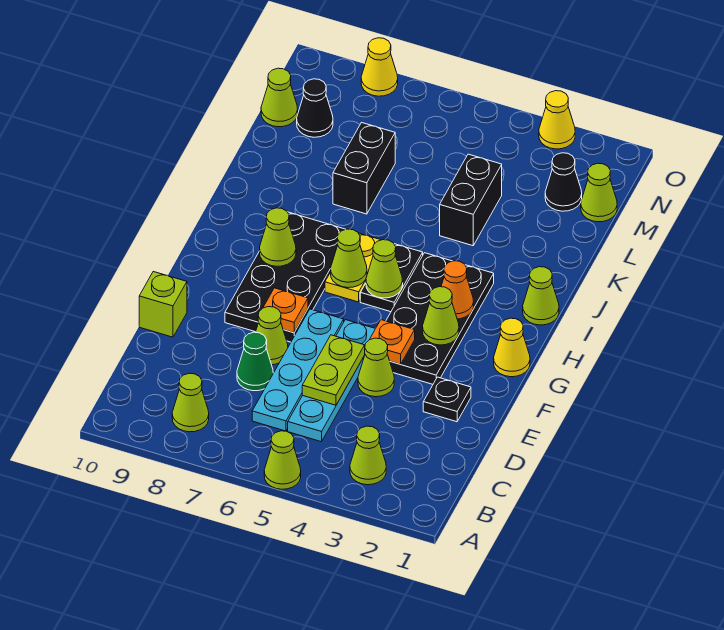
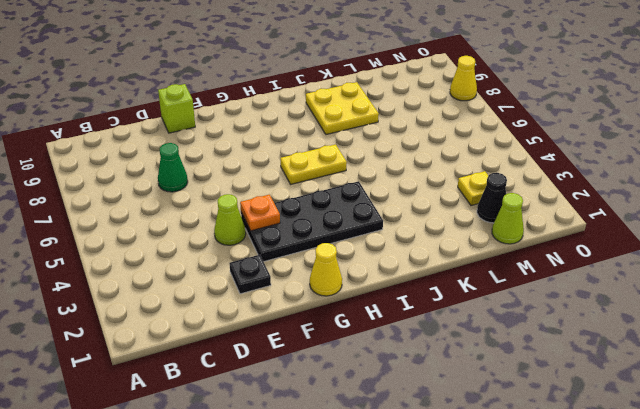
yellow 2x2 plate [306,82,379,135] -> none
yellow 1x1 plate [458,171,488,206] -> none
none -> lime 1x1 cone [264,431,301,489]
none -> lime 1x1 cone [350,426,386,485]
none -> lime 1x1 cone [172,373,209,432]
none -> cyan 1x4 plate [288,320,376,442]

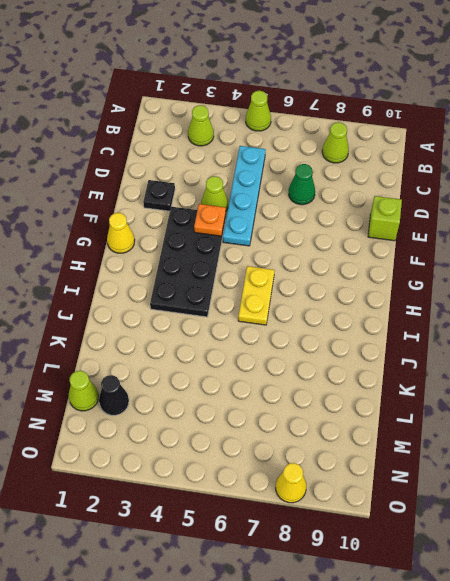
none -> cyan 1x4 plate [252,309,344,431]
none -> lime 1x1 cone [255,307,288,365]
none -> black 2x4 plate [225,212,346,342]
none -> black 1x2 plate [360,244,423,312]

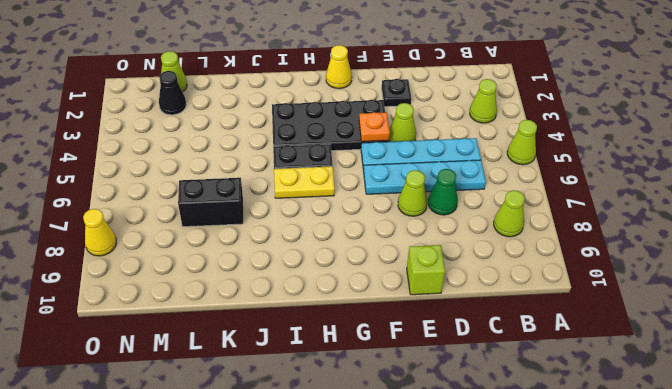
none -> black 2x4 plate [225,212,346,342]
none -> lime 1x1 cone [523,267,559,325]
none -> black 1x2 brick [440,154,502,246]
none -> black 1x1 cone [297,79,333,137]

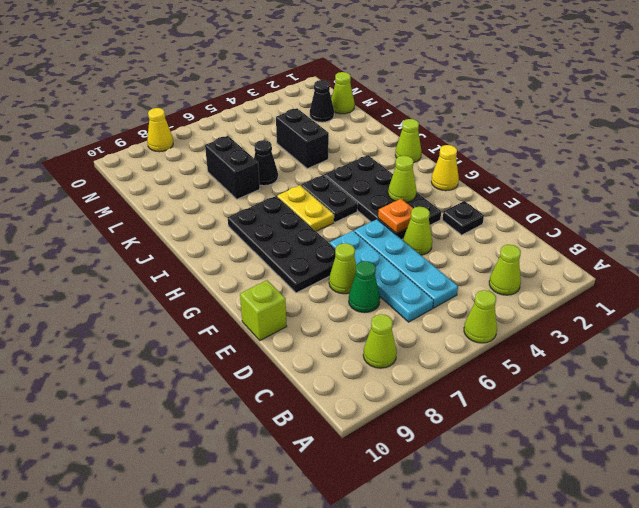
black 1x1 cone [254,140,278,186] -> black 1x1 cone moved to [297,79,333,137]
none -> lime 1x1 cone [261,68,298,127]
none -> yellow 1x1 cone [539,91,575,149]
none -> lime 1x2 plate [302,335,365,405]
none -> orange 1x1 plate [263,288,308,333]

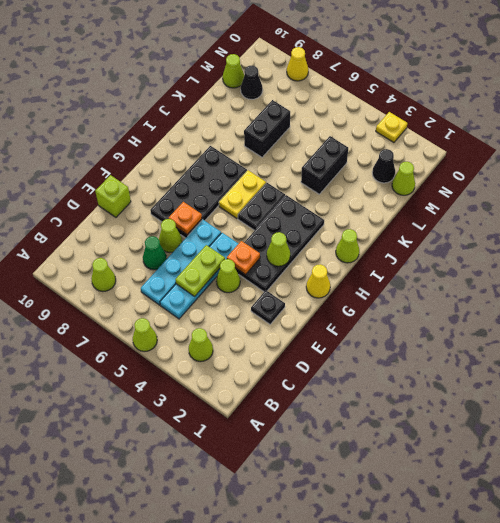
yellow 1x1 plate [376,112,407,143] -> yellow 1x1 cone [539,91,575,149]
none -> orange 1x1 cone [441,261,474,319]
none -> lime 1x1 cone [366,240,403,298]
none -> lime 1x1 cone [331,229,367,288]
none -> lime 1x1 cone [260,208,296,266]

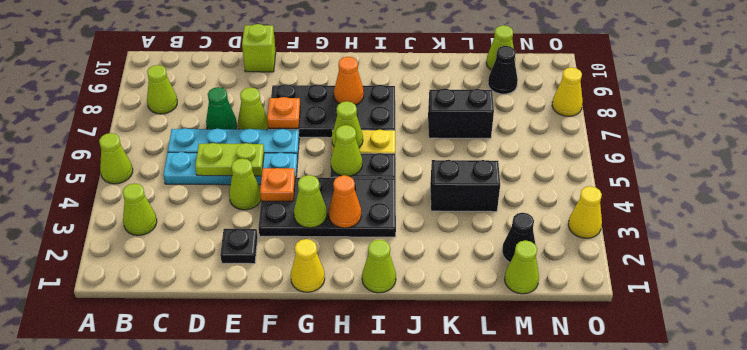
orange 1x1 cone [334,57,364,105] -> lime 1x1 cone [260,208,296,266]

